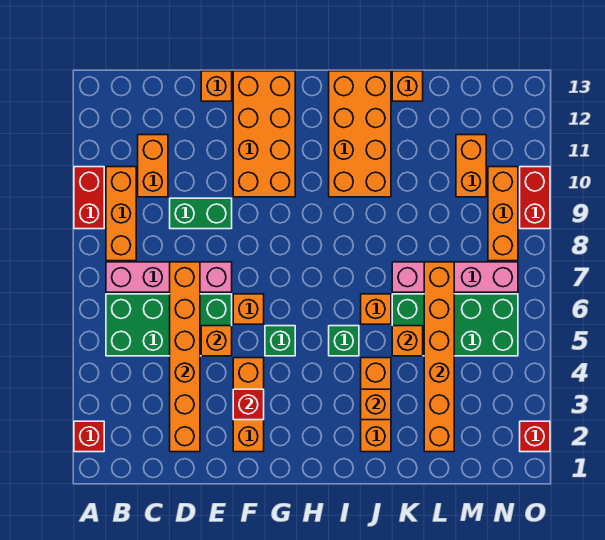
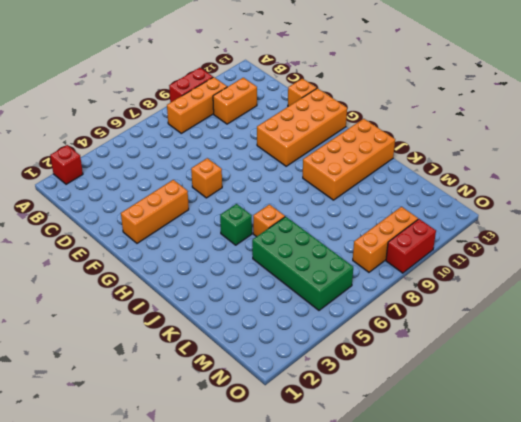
none -> green 2x4 brick [106,294,232,356]
none -> pink 1x4 brick [106,262,232,292]
none -> green 1x2 brick [170,198,232,229]

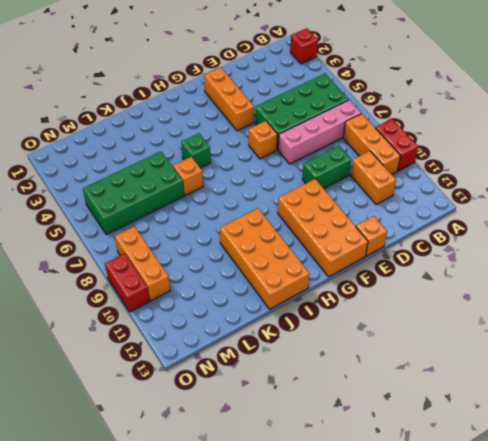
none -> green 1x1 brick [265,326,295,356]
none -> orange 1x3 brick [361,358,391,452]
none -> pink 1x4 brick [392,262,518,292]

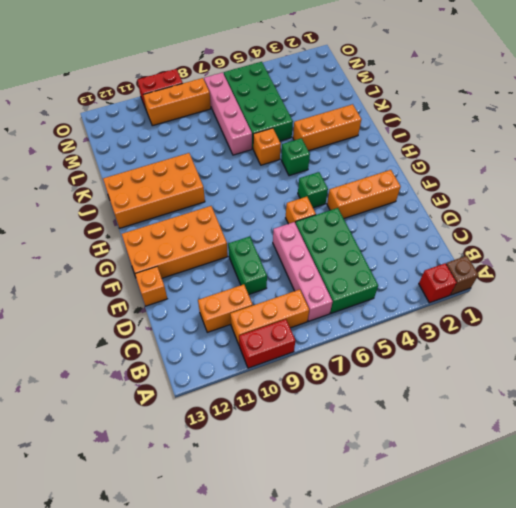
brown 1x1 brick [446,256,479,295] -> none
none -> orange 1x1 brick [392,71,423,101]
none -> orange 1x2 brick [456,135,486,197]
none -> red 1x1 brick [520,421,550,452]

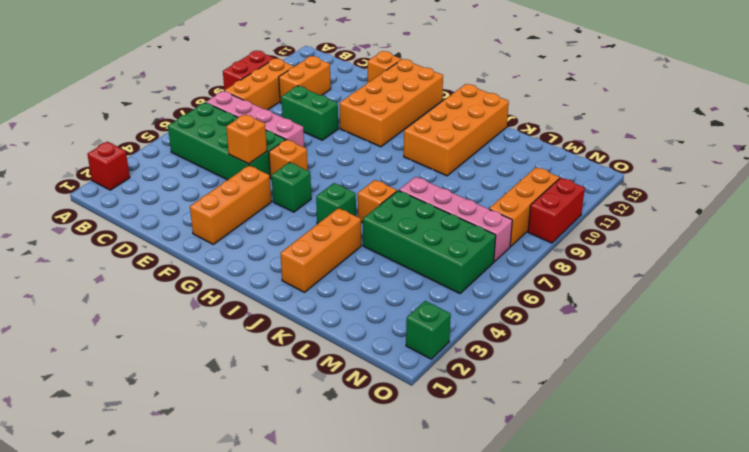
green 1x1 brick [406,301,451,359] -> red 1x1 brick [520,421,550,452]
none -> orange 1x1 brick [392,71,423,101]
none -> orange 1x2 brick [456,135,486,197]
none -> orange 1x6 brick [170,262,200,452]

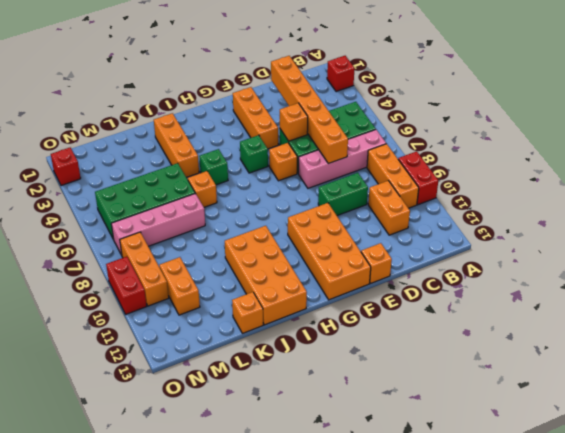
none -> red 1x1 brick [233,389,264,420]
none -> orange 1x1 brick [361,389,391,420]
none -> orange 1x1 brick [392,326,423,356]

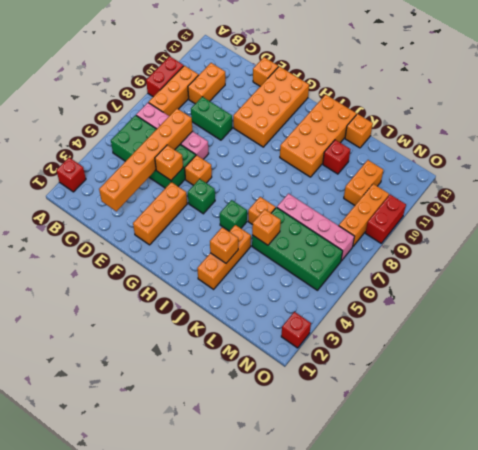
red 1x1 brick [323,140,350,174] -> red 1x1 brick moved to [233,389,264,420]
none -> orange 1x6 brick [424,262,454,452]

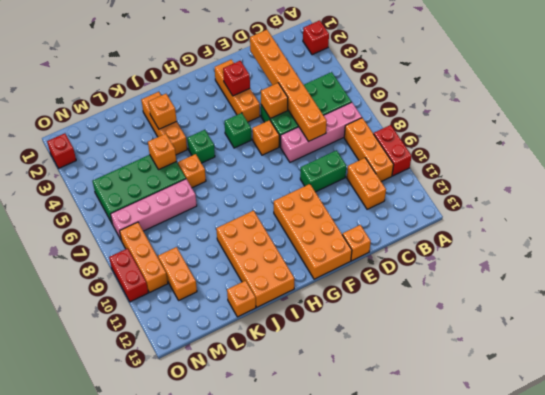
none -> orange 1x6 brick [424,262,454,452]

